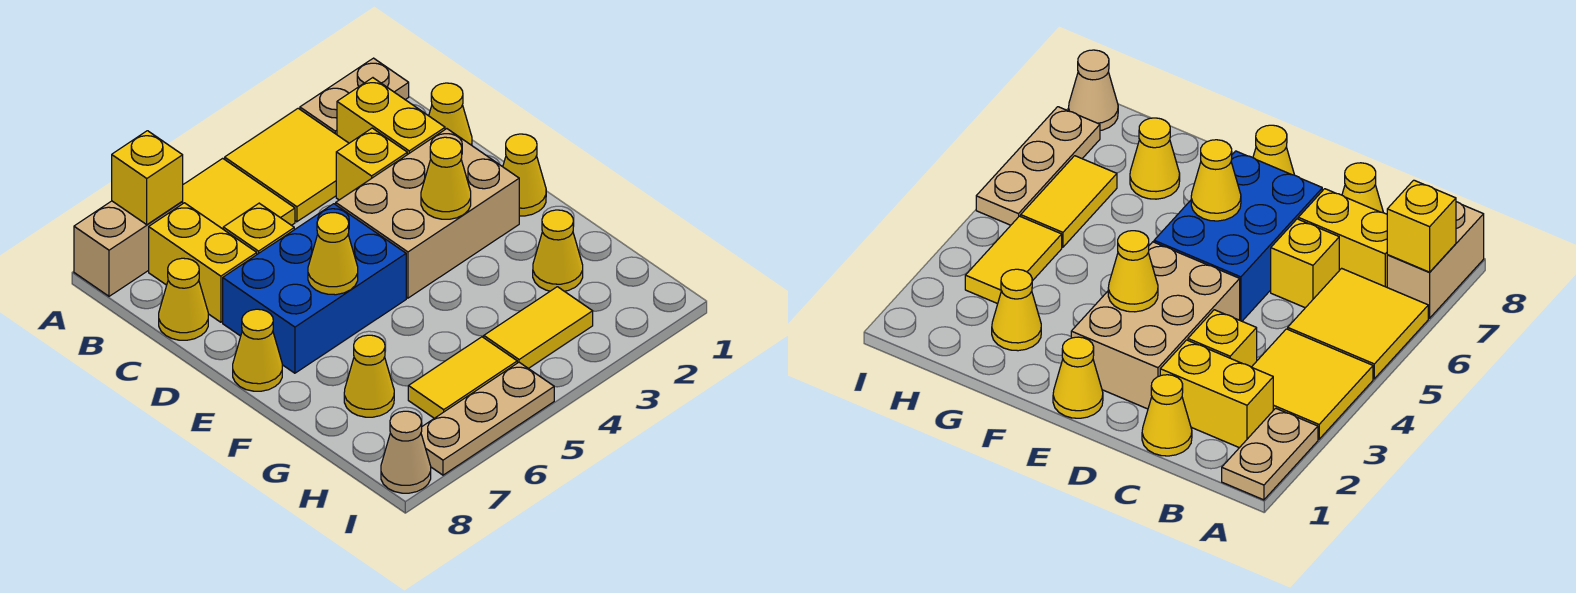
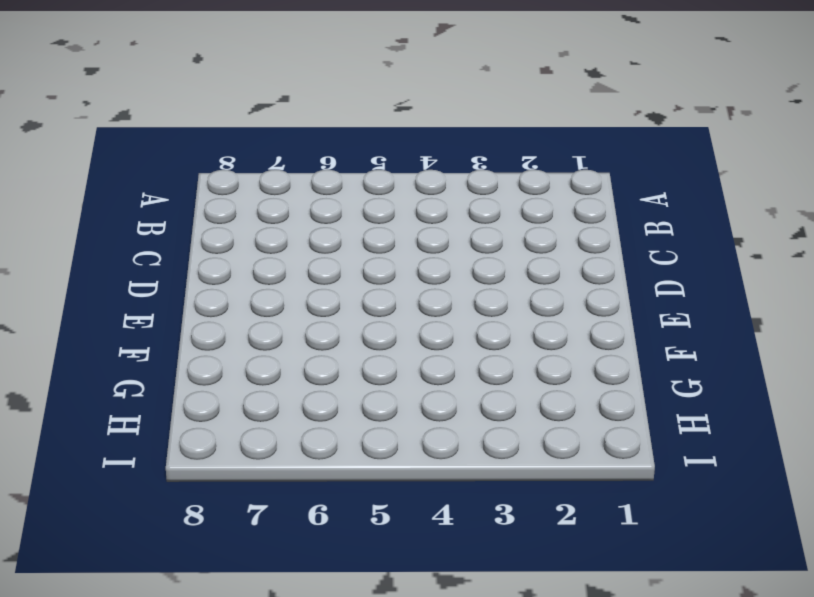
none -> tan 1x2 plate [300,58,409,135]
none -> yellow 2x2 tile [225,108,349,222]
none -> yellow 2x2 tile [182,158,295,229]

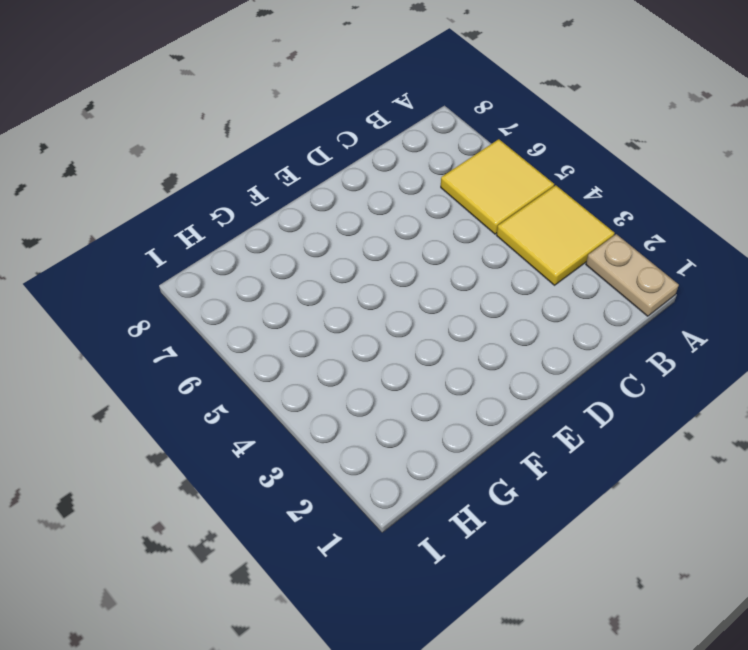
none -> tan 1x2 brick [74,201,183,296]
none -> yellow 1x2 brick [337,78,445,155]
none -> yellow 1x2 brick [149,203,257,322]

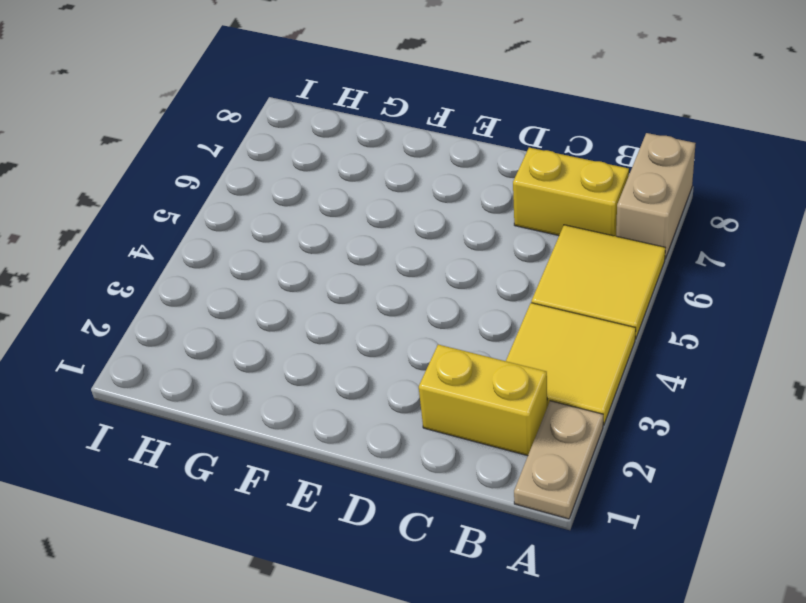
none -> yellow 1x1 cone [429,83,472,145]
none -> yellow 1x1 brick [336,128,407,200]
none -> yellow 1x1 brick [223,203,294,254]

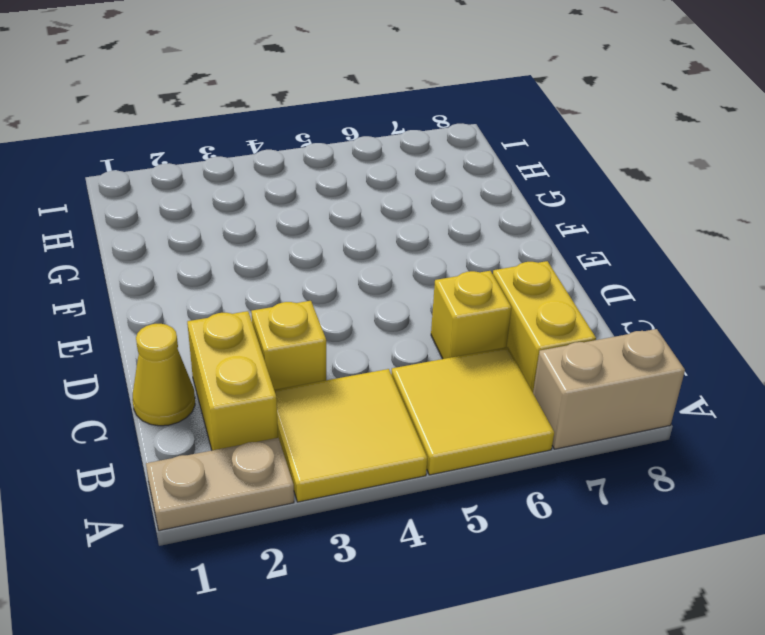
none -> yellow 1x1 cone [159,258,208,340]
none -> tan 2x3 brick [336,129,519,298]
none -> blue 2x3 brick [223,204,406,373]

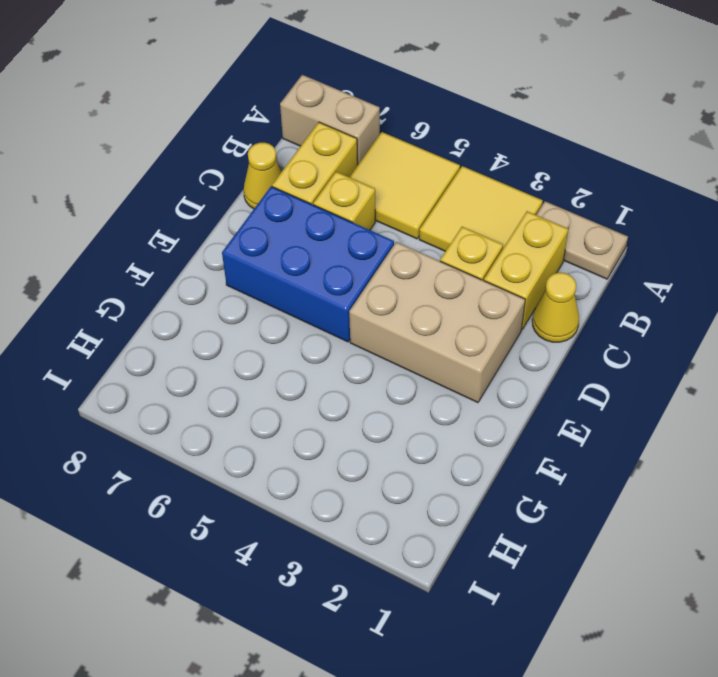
none -> yellow 1x1 cone [503,134,546,216]
none -> yellow 1x1 cone [233,309,282,391]
none -> yellow 1x1 cone [533,210,583,291]

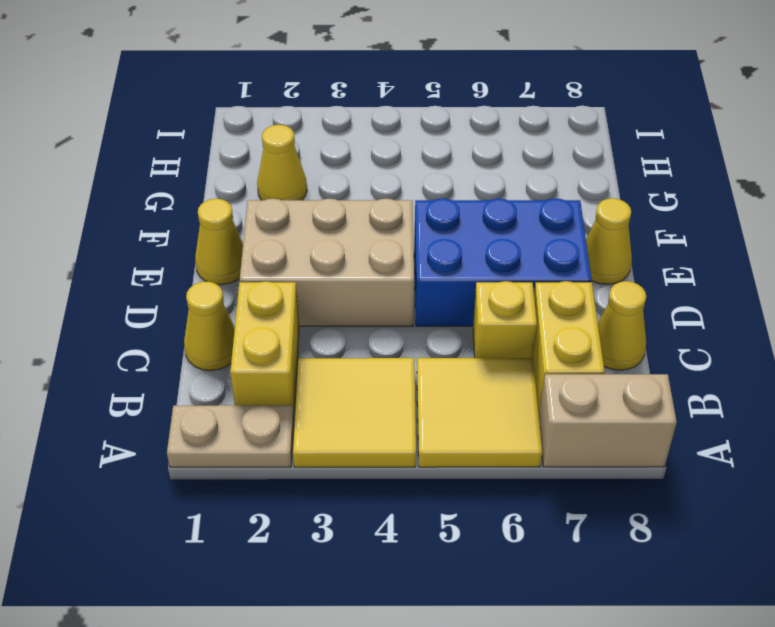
none -> yellow 1x1 brick [336,128,407,200]
none -> yellow 1x1 cone [344,335,394,417]
none -> yellow 1x2 tile [484,287,593,369]

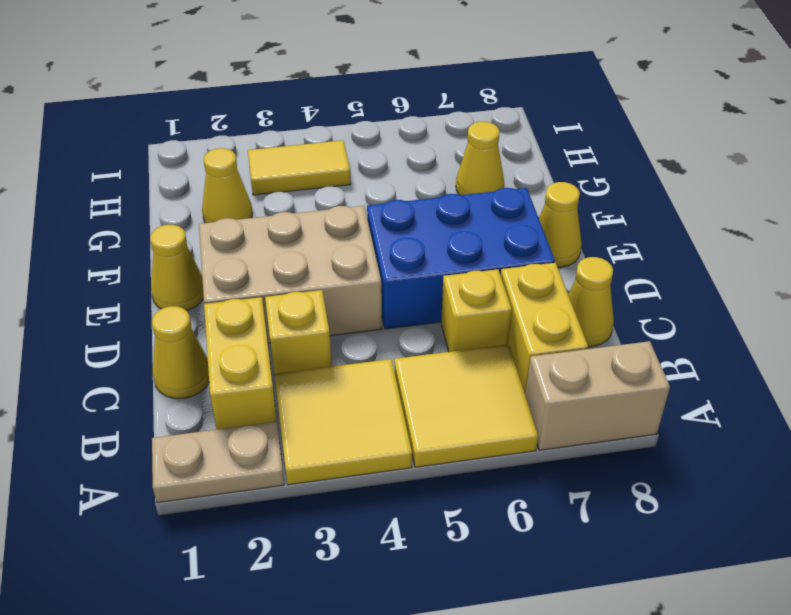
none -> yellow 1x2 tile [408,337,517,418]
none -> tan 1x3 plate [421,362,554,475]
none -> tan 1x1 cone [381,411,431,493]

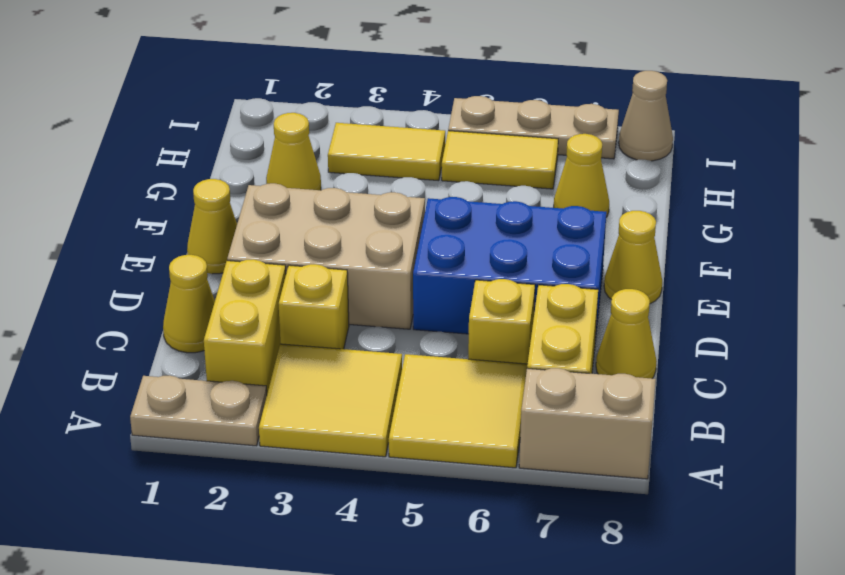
none -> yellow 1x1 brick [112,131,183,225]
none -> yellow 1x1 cone [421,137,471,219]
none -> yellow 1x1 cone [308,213,358,295]

